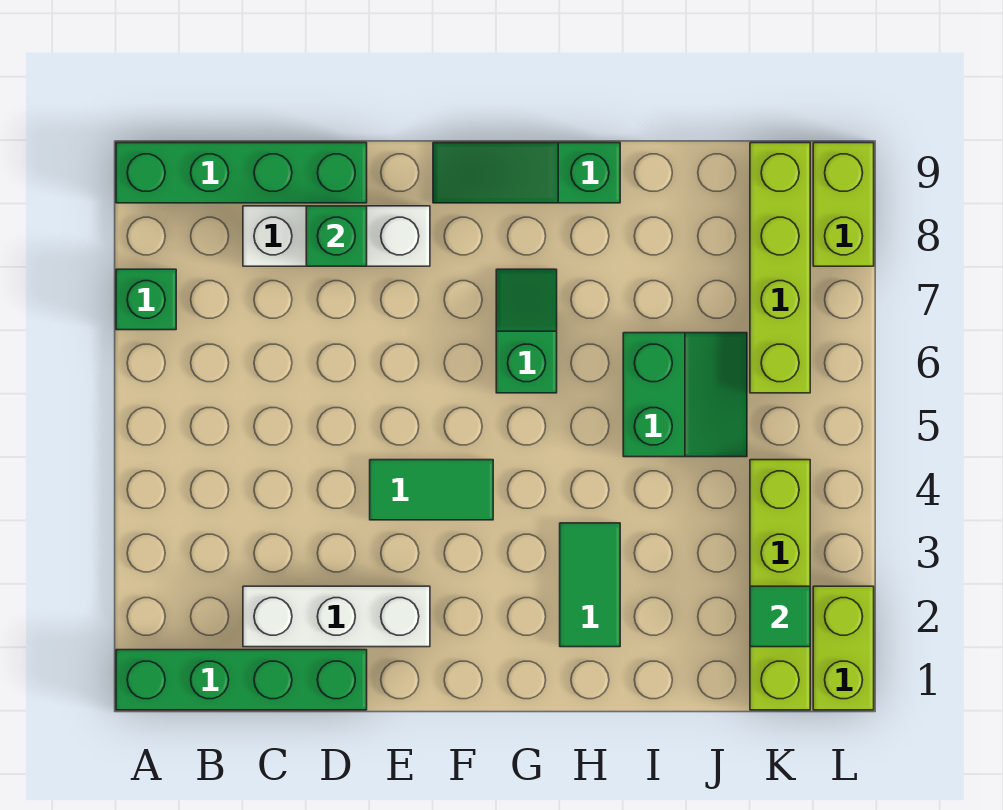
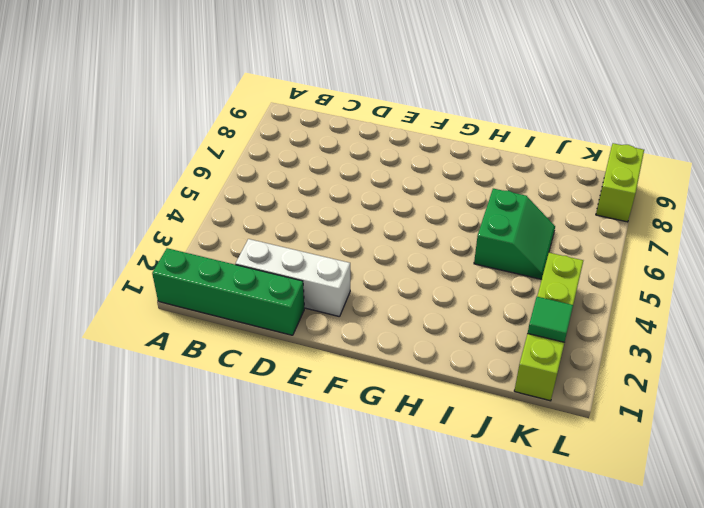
none -> green 1x1 brick [116,269,176,330]
none -> green 1x4 brick [116,143,367,203]
none -> white 1x3 brick [243,206,430,266]

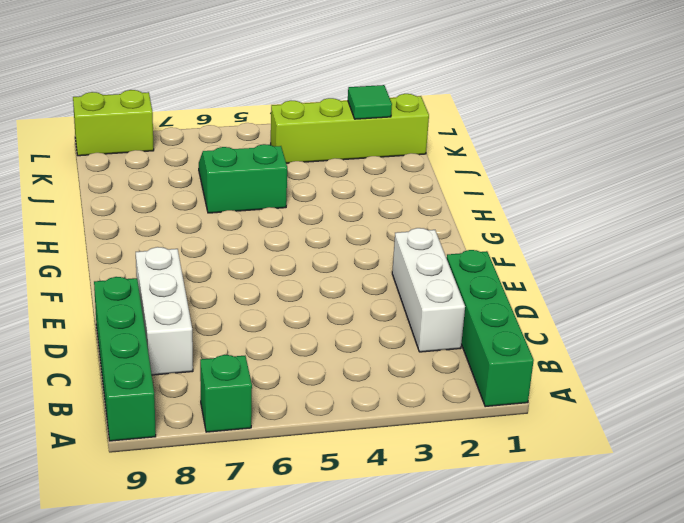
none -> green 1x2 tile [370,460,493,520]
none -> green 1x3 slope [433,143,620,203]
none -> green 1x2 slope [496,269,557,393]

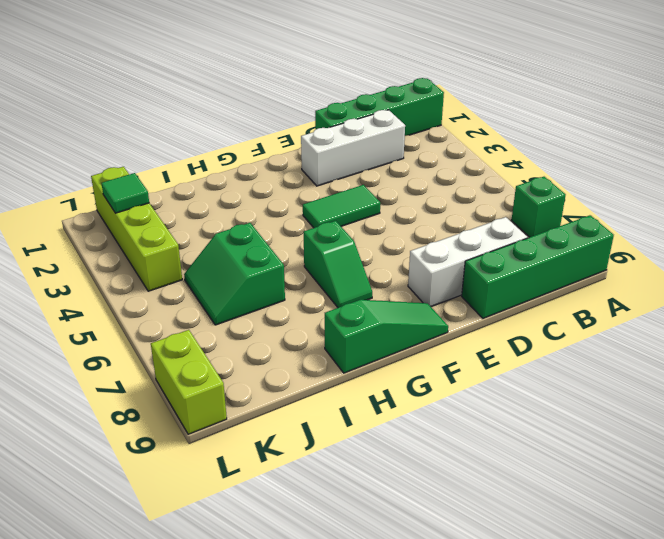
none -> green 1x2 tile [560,523,620,647]
none -> lime 1x4 brick [750,143,810,393]
none -> lime 1x2 brick [813,586,874,710]

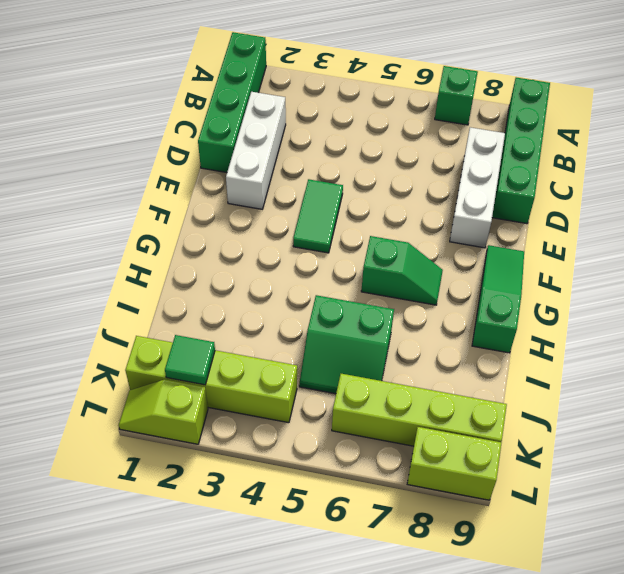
lime 1x2 slope [119,380,208,444] -> lime 1x2 brick [813,586,874,710]
none -> green 1x2 tile [560,523,620,647]
none -> green 1x1 brick [306,206,367,266]

